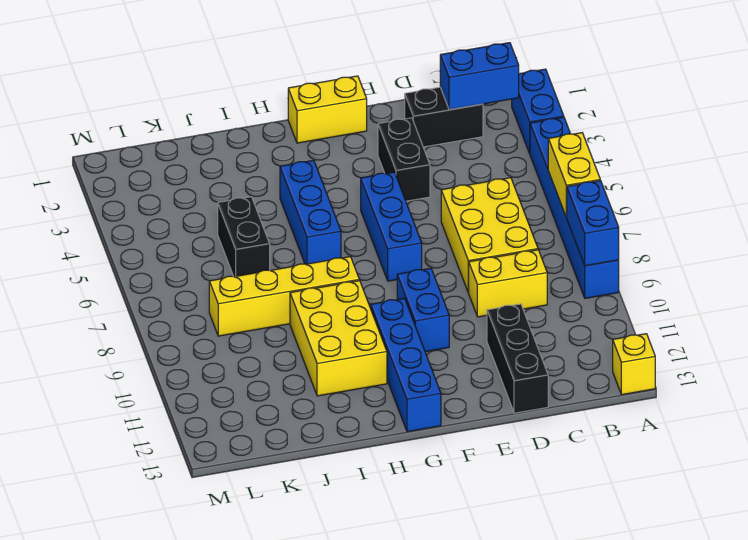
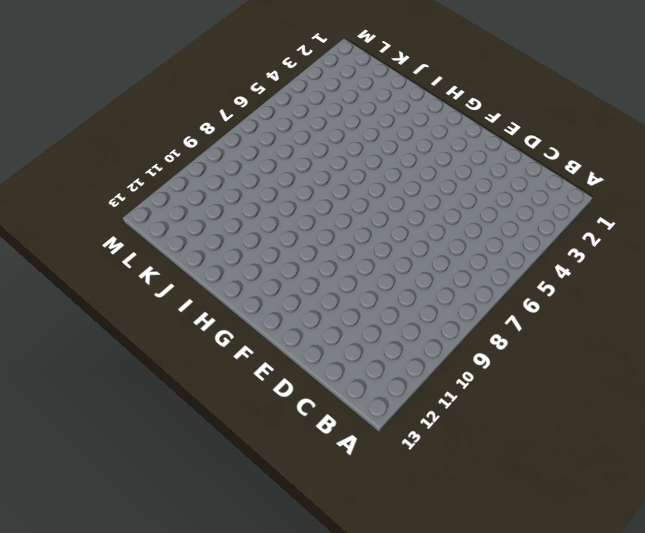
none -> blue 1x2 brick [512,69,564,153]
none -> blue 1x6 brick [530,117,619,298]
none -> yellow 1x1 brick [613,334,655,395]

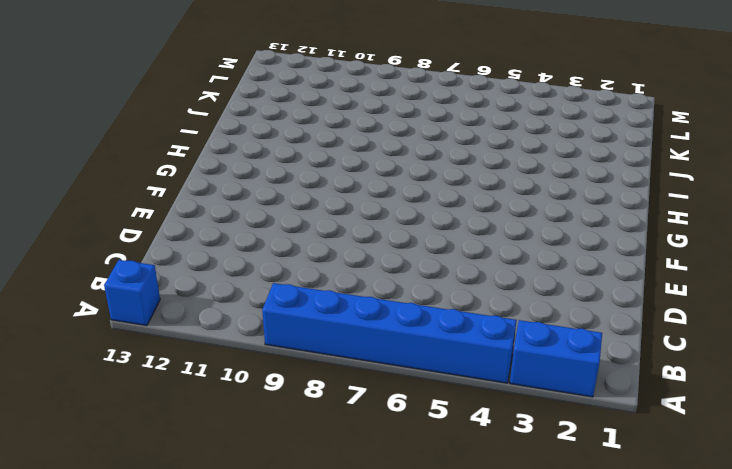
blue 1x1 brick [104,260,160,326] -> yellow 1x1 brick [613,334,655,395]
none -> black 1x2 brick [405,87,483,147]
none -> yellow 2x3 brick [441,178,538,293]
none -> yellow 1x2 brick [469,250,547,317]

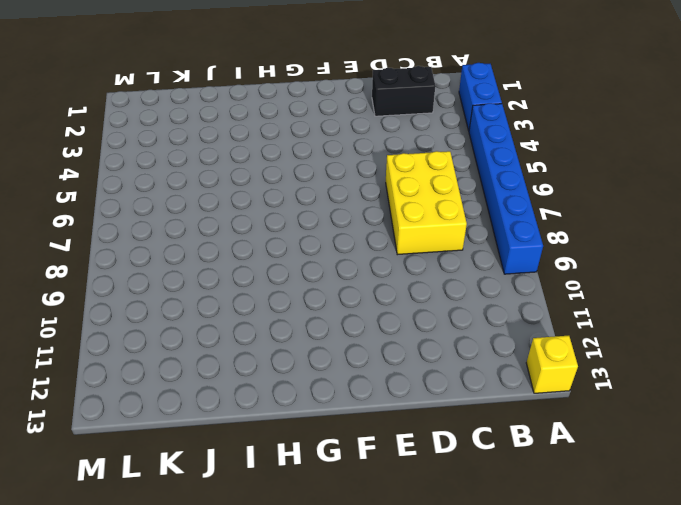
none -> yellow 1x2 brick [469,250,547,317]
none -> black 1x3 brick [487,304,548,413]
none -> black 1x2 brick [378,118,430,201]

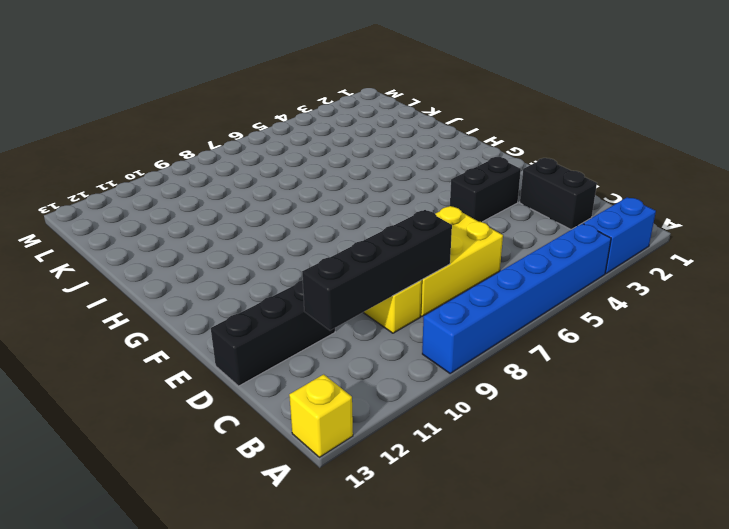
black 1x4 brick [302,210,452,330] -> none
none -> yellow 1x2 brick [288,76,367,143]
none -> blue 1x3 brick [361,172,422,281]
none -> blue 1x2 brick [397,268,449,352]

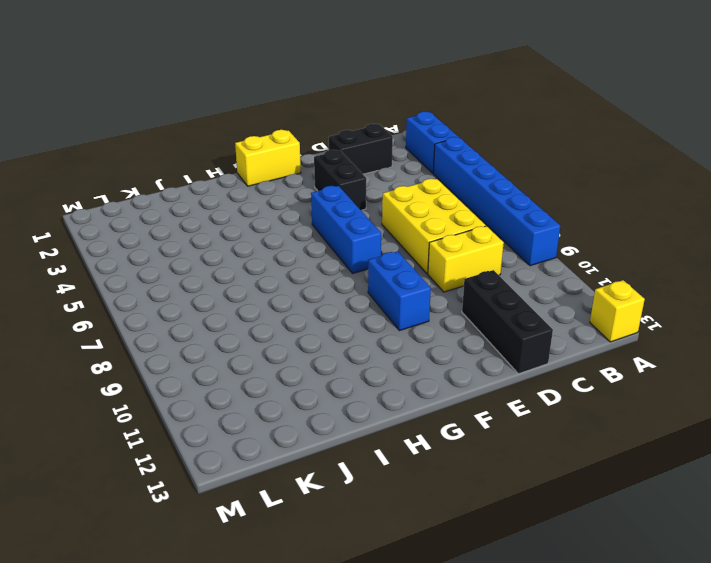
none -> blue 1x4 brick [371,299,441,432]
none -> blue 1x3 brick [280,160,341,264]
none -> yellow 1x4 brick [209,257,359,336]

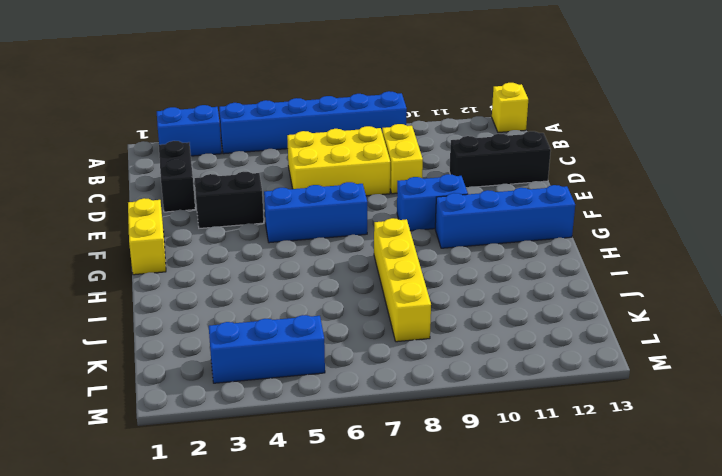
blue 1x3 brick [209,315,325,383] -> blue 1x3 brick moved to [280,160,341,264]
none -> yellow 2x3 brick [290,281,387,396]
none -> black 1x2 brick [218,197,270,277]
none -> yellow 1x2 brick [548,133,600,217]

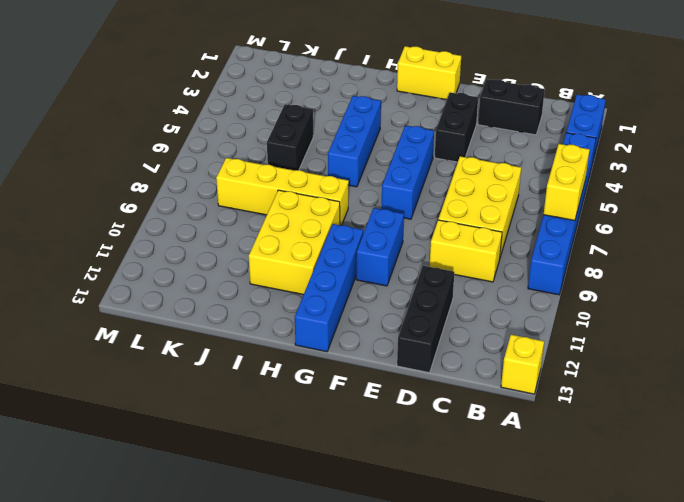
none -> blue 1x2 brick [566,181,619,266]
none -> blue 1x2 brick [440,43,519,110]

